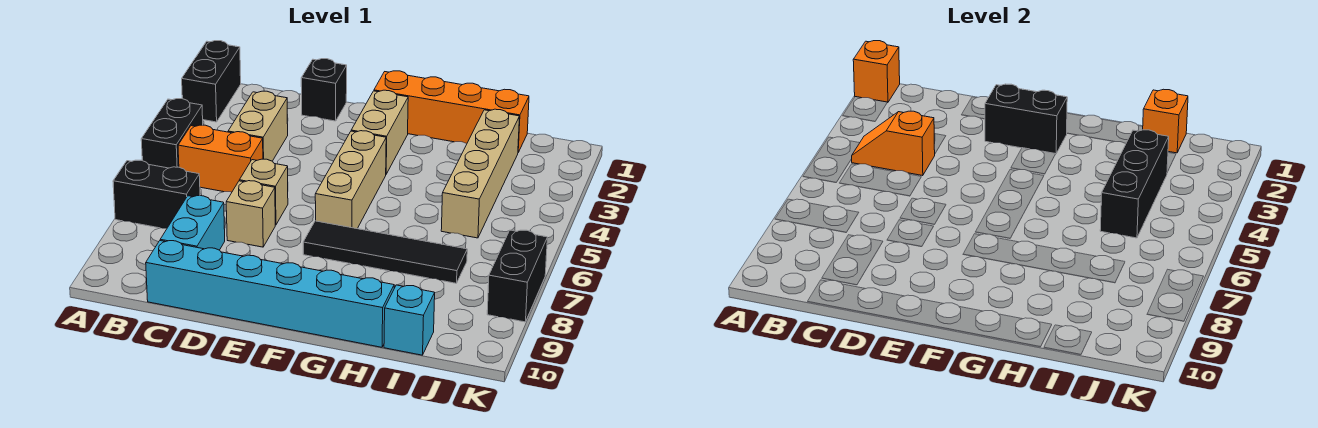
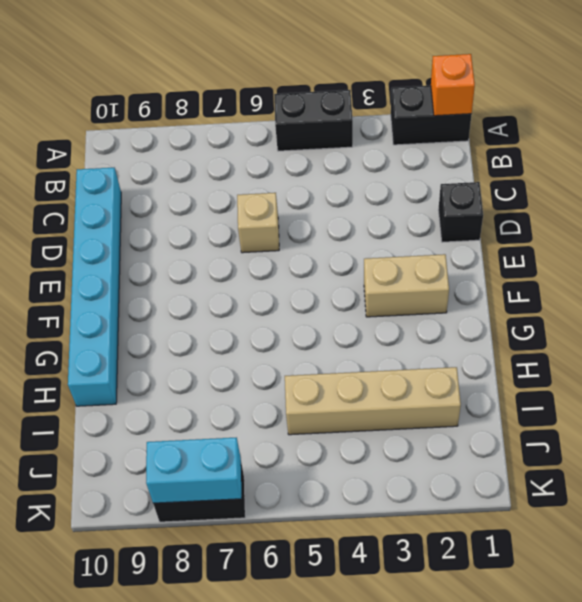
cyan 1x2 brick [146,438,242,503] -> cyan 1x2 brick moved to [160,196,225,250]
none -> black 1x2 brick [113,160,200,228]
none -> orange 1x2 brick [178,125,263,192]
none -> tan 1x2 brick [228,91,288,161]

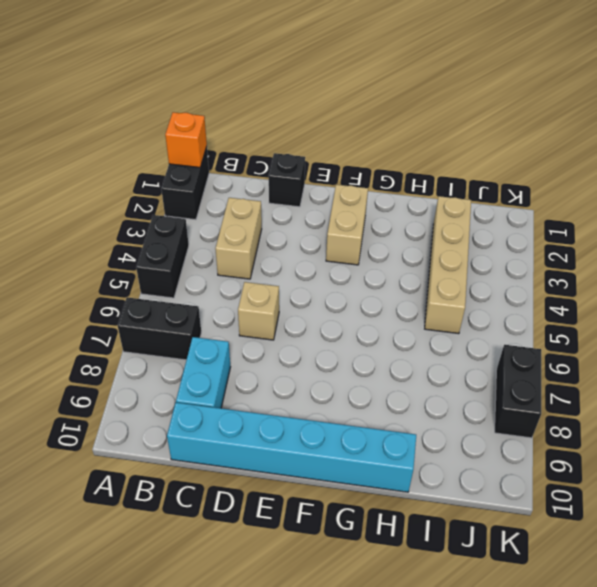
none -> orange 1x2 brick [178,125,263,192]
none -> tan 1x1 brick [226,181,275,247]
none -> orange 1x4 brick [374,71,529,152]

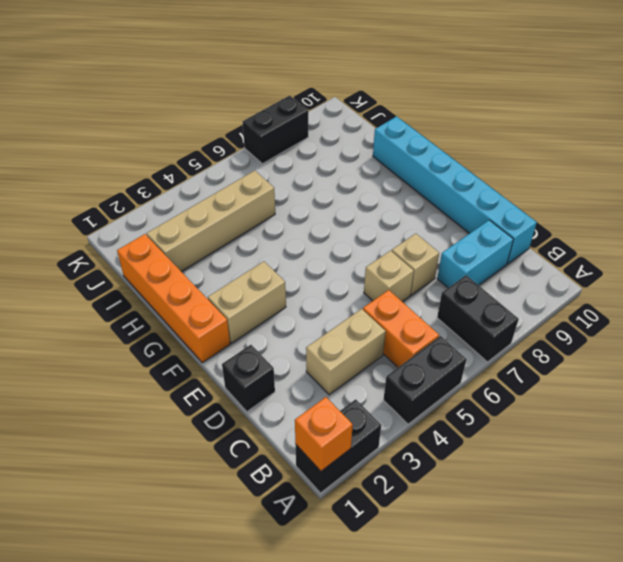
none -> tan 1x3 brick [315,131,386,229]
none -> black 1x4 tile [303,221,467,283]
none -> cyan 1x1 brick [384,285,435,355]

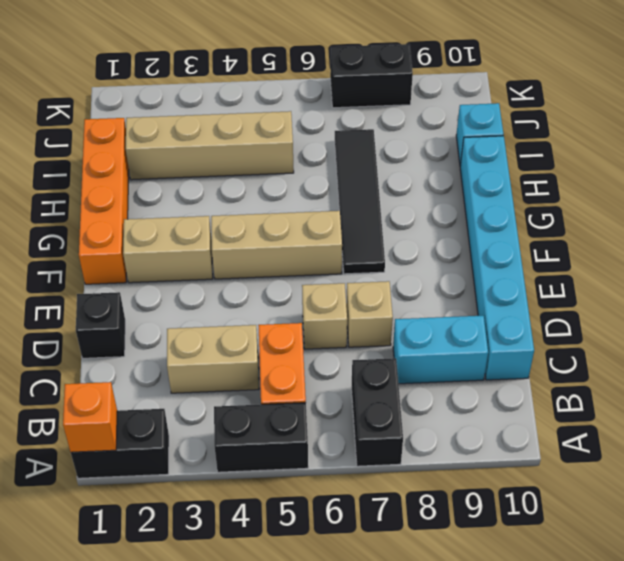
none -> orange 1x2 slope [852,111,935,176]
none -> black 1x2 brick [985,84,1067,154]
none -> orange 1x1 brick [1143,89,1188,153]

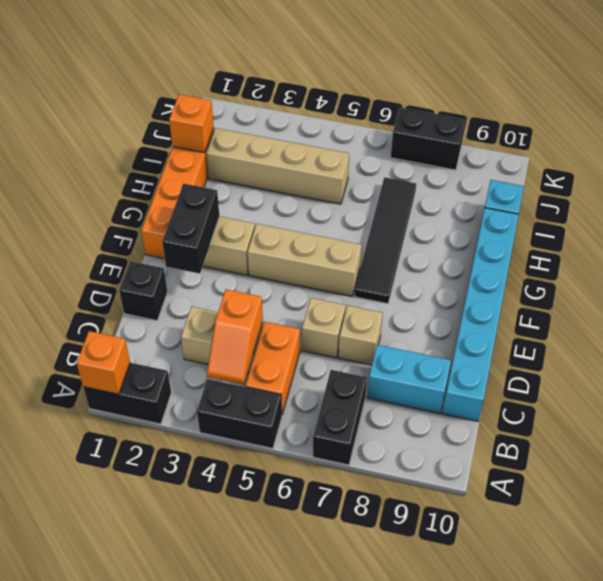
none -> black 1x3 brick [1100,130,1169,238]

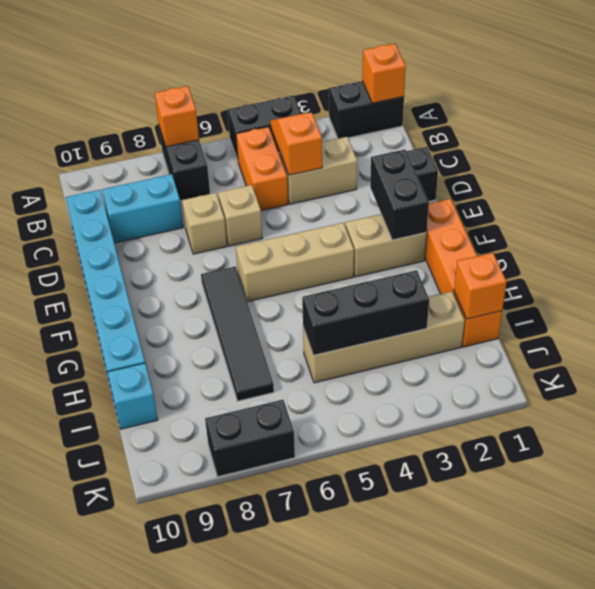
orange 1x1 brick [155,86,199,147] -> none

